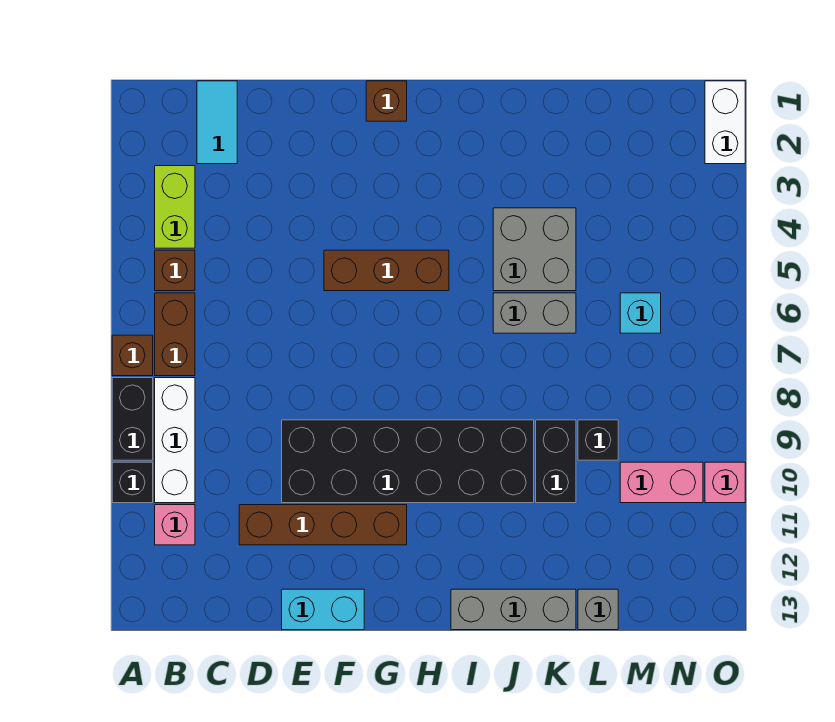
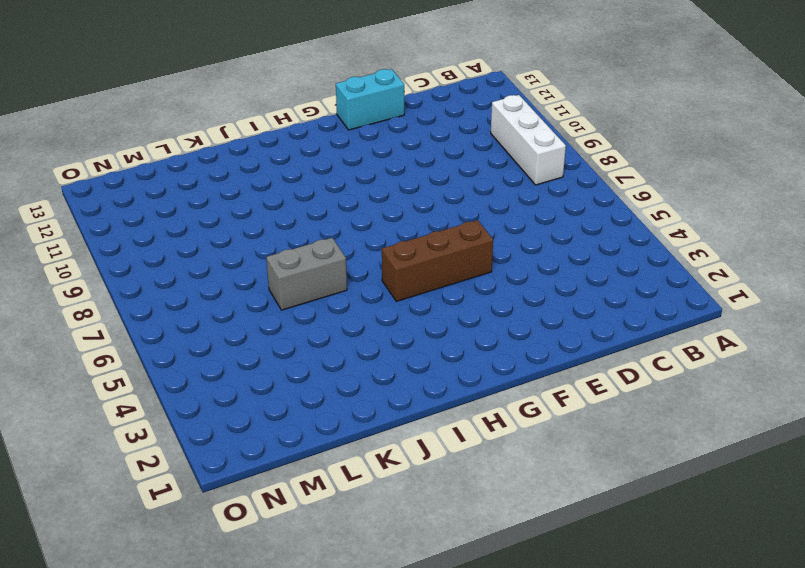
none -> brown 1x1 brick [112,335,153,376]
none -> black 1x2 brick [112,378,153,460]
none -> black 1x1 brick [112,462,153,503]

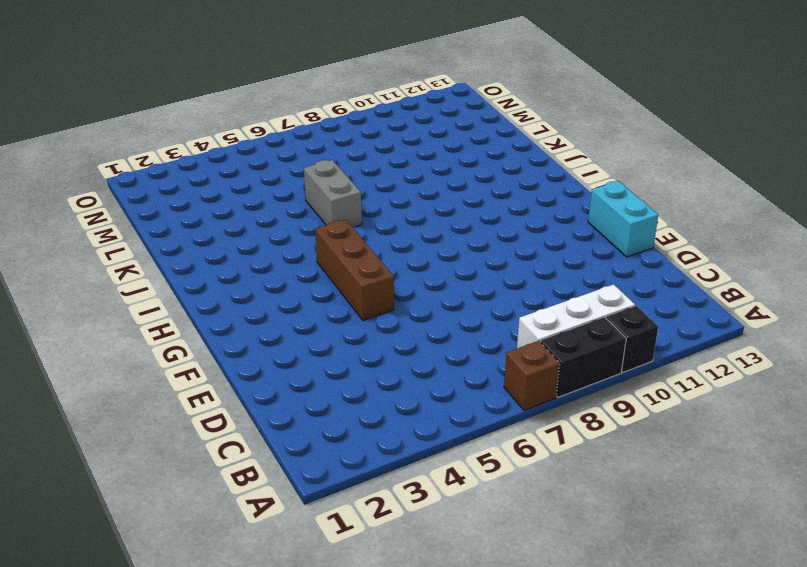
none -> lime 1x2 brick [155,166,195,248]
none -> brown 1x1 brick [155,250,195,291]
none -> brown 1x2 brick [155,293,195,376]

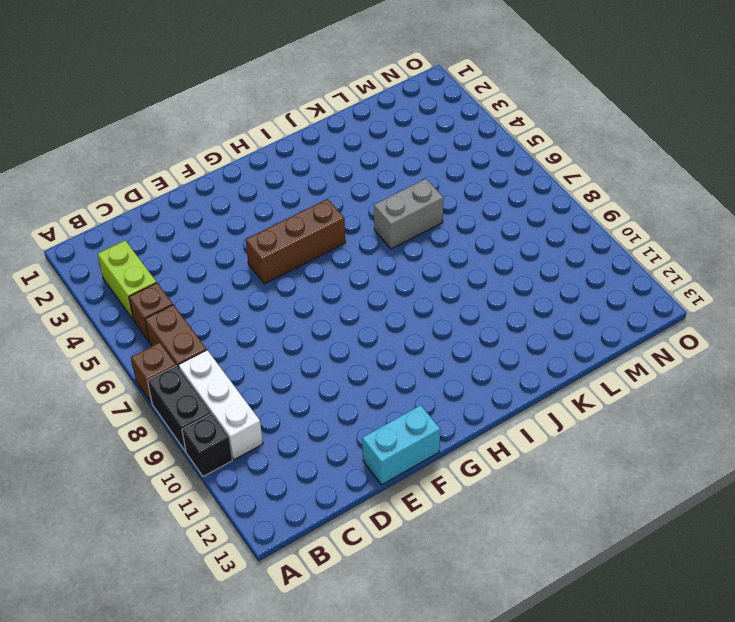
none -> pink 1x1 brick [155,505,195,545]
none -> cyan 1x2 tile [197,81,237,164]
none -> brown 1x4 brick [239,505,407,545]

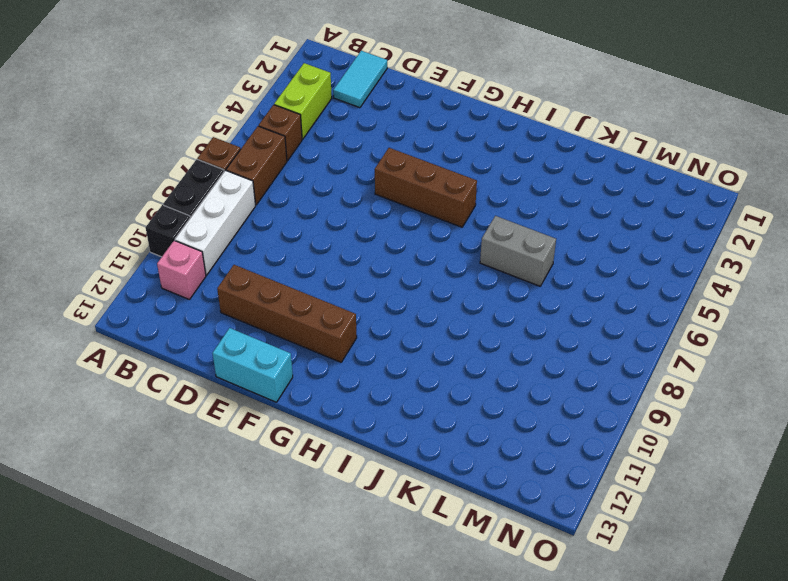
none -> black 2x6 brick [282,420,534,503]
none -> brown 1x1 brick [366,81,407,121]
none -> grey 1x3 brick [451,589,576,630]

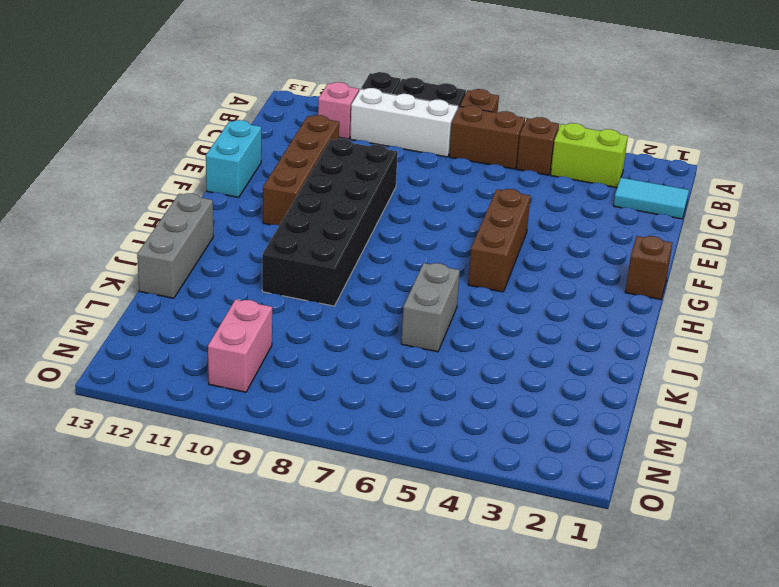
none -> grey 2x2 brick [493,208,576,291]
none -> black 1x2 brick [536,420,576,503]
none -> black 1x1 brick [578,420,618,460]

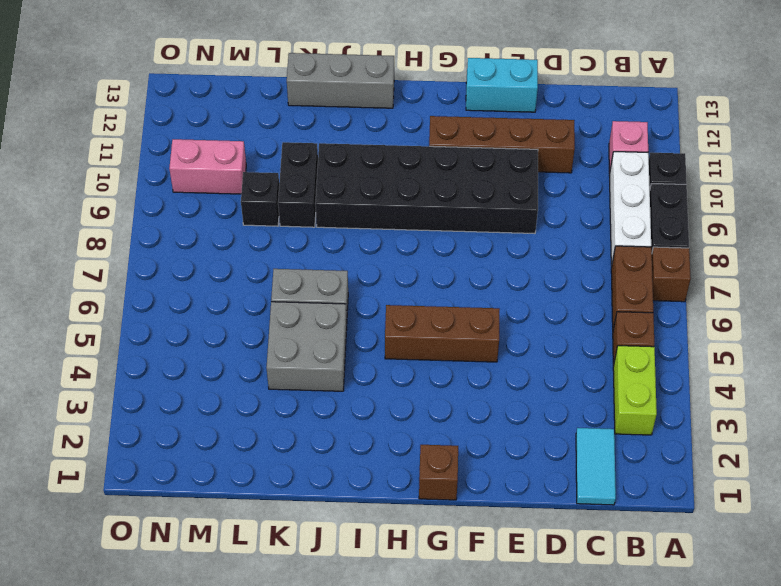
none -> grey 1x1 brick [578,589,618,630]
none -> cyan 1x1 brick [620,293,661,333]
none -> white 1x2 brick [705,81,745,164]

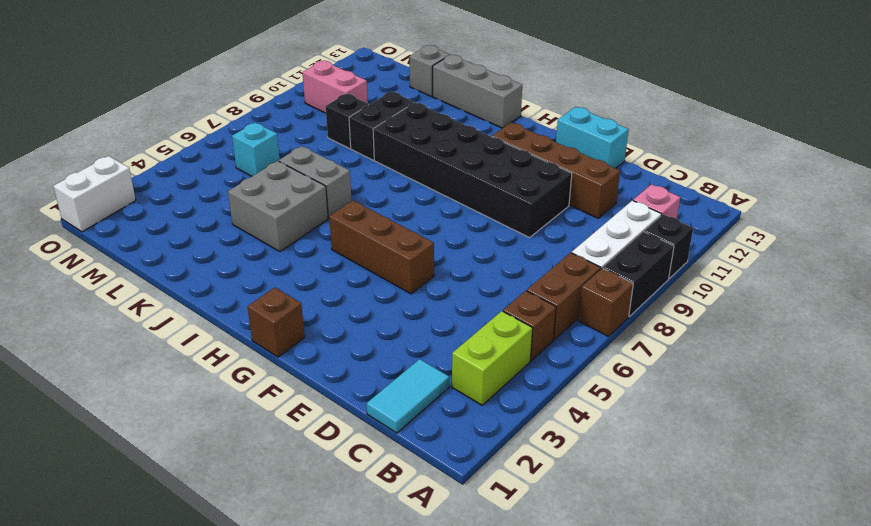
none -> pink 1x1 brick [705,462,745,503]

